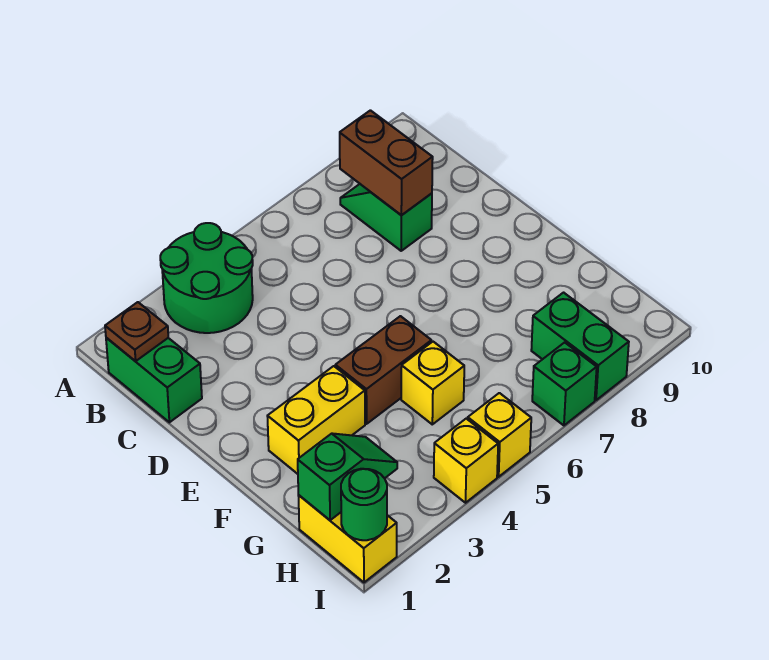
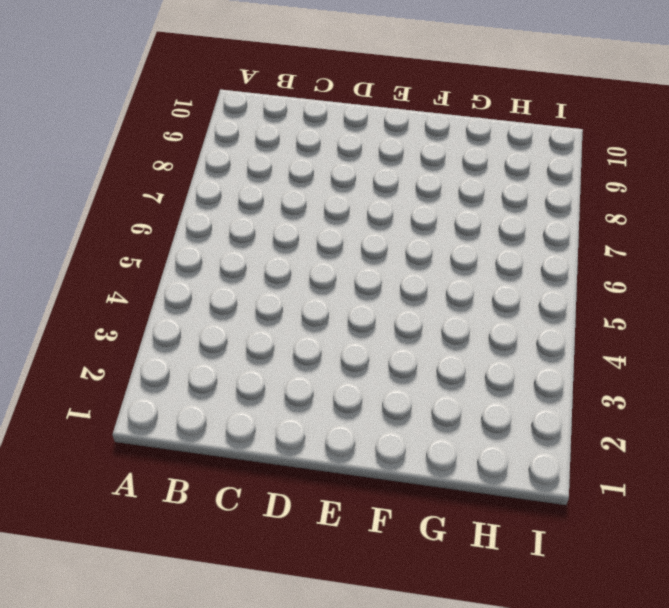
none -> green 2x2 round brick [160,223,253,333]
none -> green 1x2 brick [106,338,202,422]
none -> green 1x2 slope [340,184,432,251]

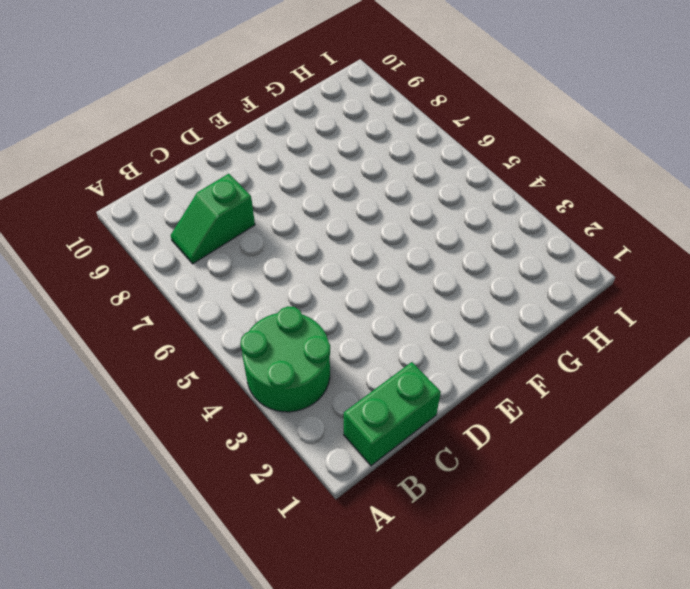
none -> yellow 1x2 brick [267,366,365,474]
none -> brown 1x2 brick [335,316,431,424]
none -> yellow 1x1 brick [401,342,464,424]

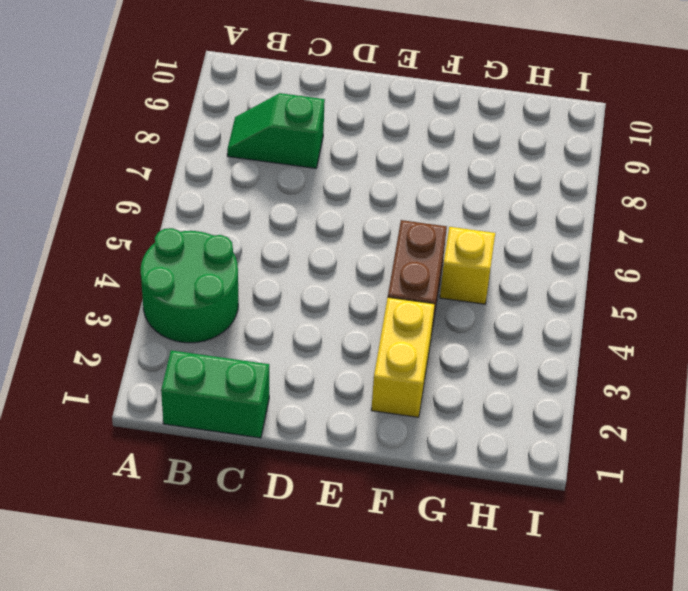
none -> yellow 1x2 brick [298,495,397,582]
none -> green 1x2 brick [531,293,629,400]
none -> yellow 1x1 brick [434,419,498,503]

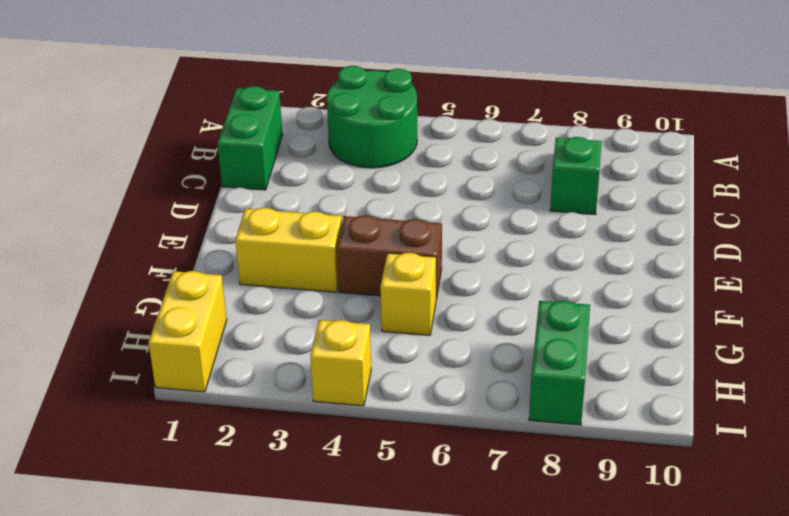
none -> yellow 1x1 brick [468,393,531,477]
none -> green 1x1 brick [532,342,597,425]
none -> brown 1x1 plate [105,302,168,361]

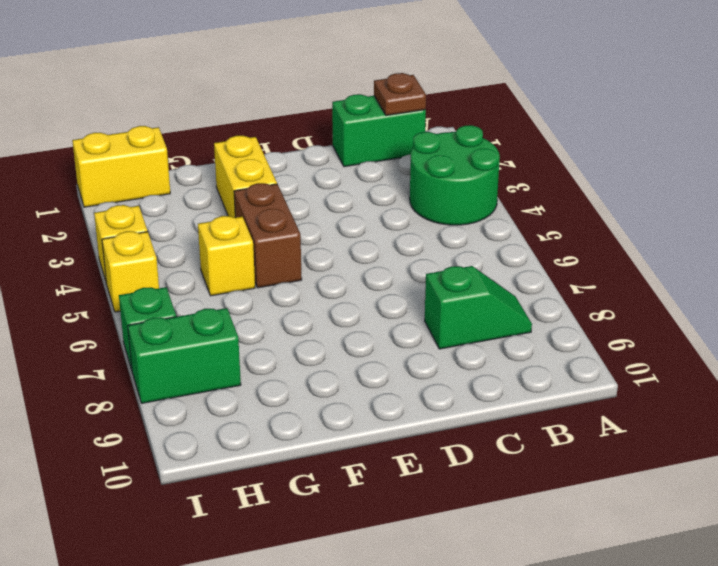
none -> brown 1x2 brick [340,110,433,215]
none -> green 1x2 slope [298,433,397,520]
none -> green 1x1 round brick [341,469,387,540]

